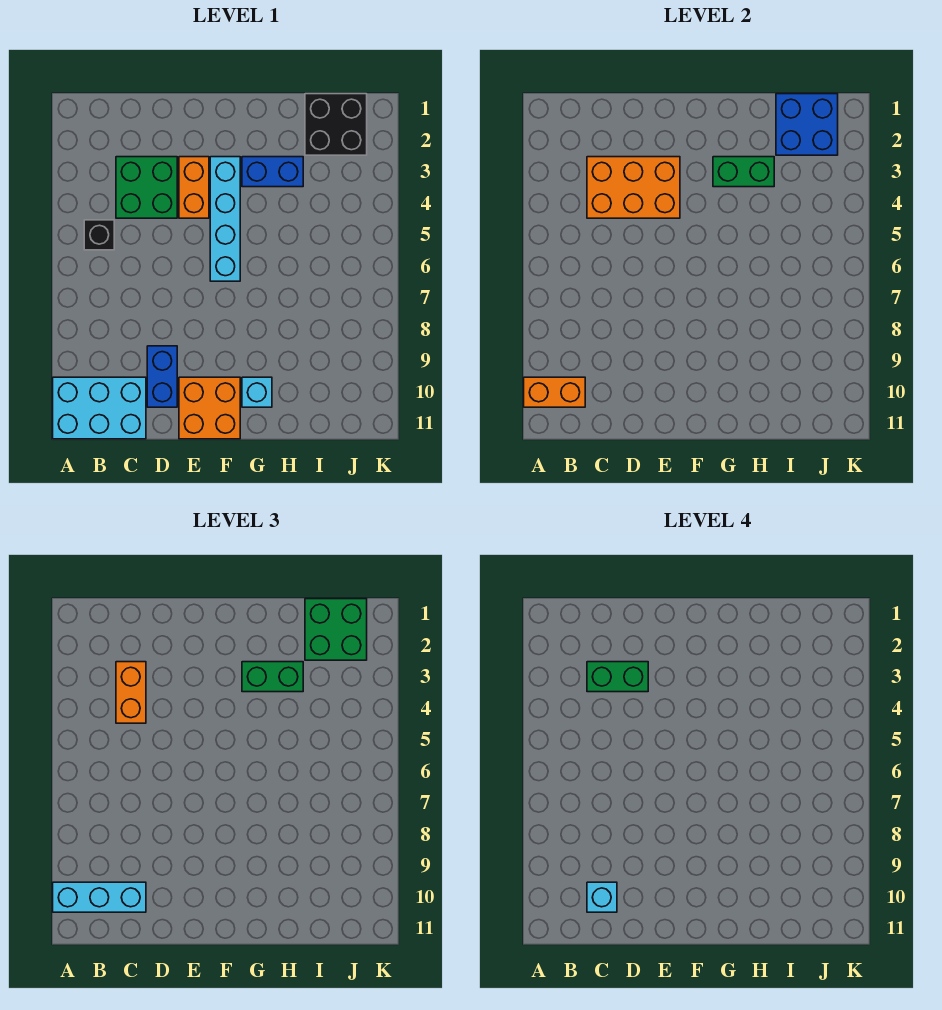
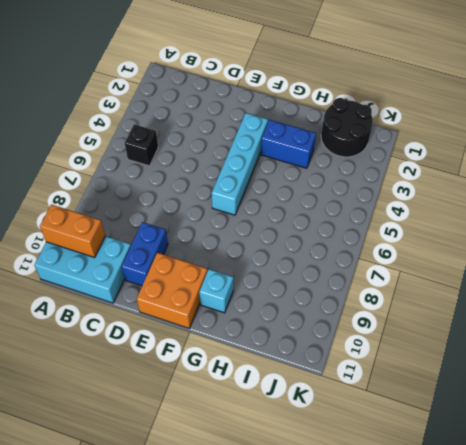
black 2x2 round brick [321,98,373,157] -> black 2x2 brick [305,94,367,155]
none -> green 2x2 brick [116,157,177,218]
none -> orange 1x2 brick [179,157,209,218]
none -> orange 2x3 brick [587,157,680,218]

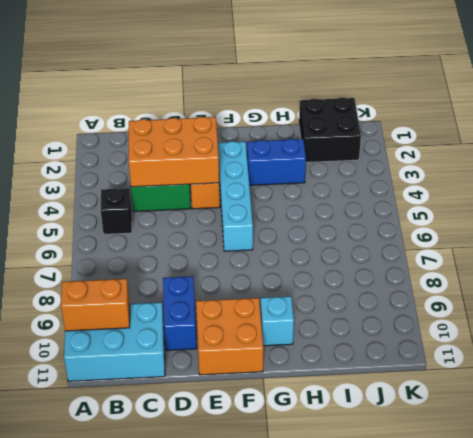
none -> green 1x2 brick [713,157,774,187]
none -> blue 2x2 brick [776,94,838,155]
none -> cyan 1x3 brick [53,882,146,912]

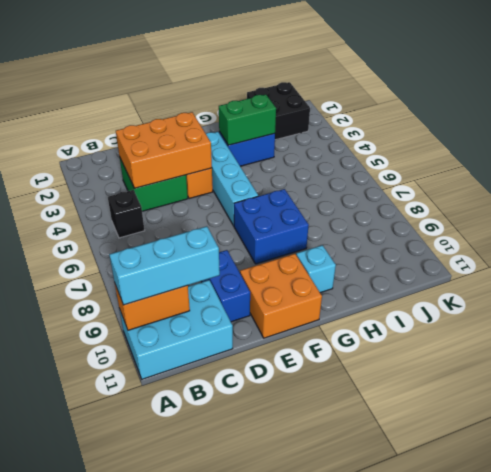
blue 2x2 brick [234,189,309,264] -> blue 2x2 brick moved to [776,94,838,155]
none -> orange 1x2 brick [116,662,146,723]
none -> green 1x2 brick [242,662,303,692]
none -> green 2x2 brick [305,599,367,660]

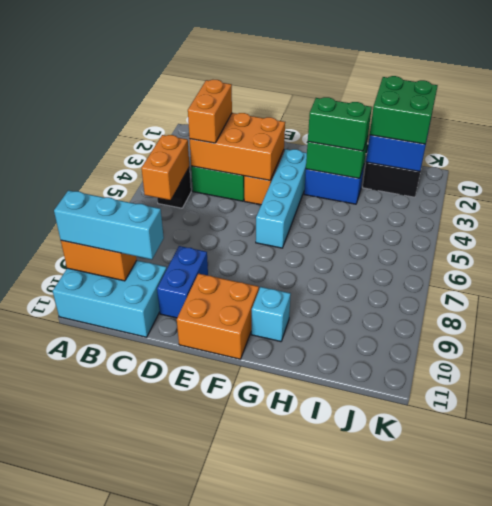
orange 1x2 brick [141,135,189,200] -> none
none -> green 1x2 brick [587,662,648,692]
none -> cyan 1x1 brick [587,882,617,912]

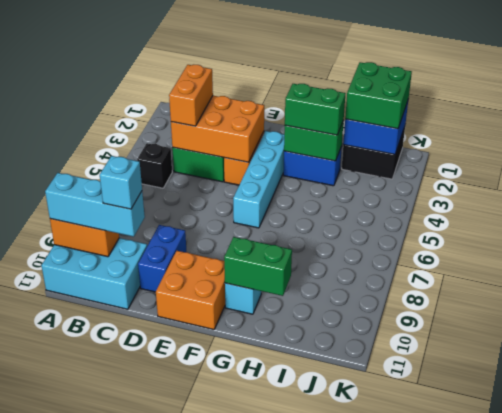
green 1x2 brick [224,237,292,296] -> green 1x2 brick moved to [587,662,648,692]

